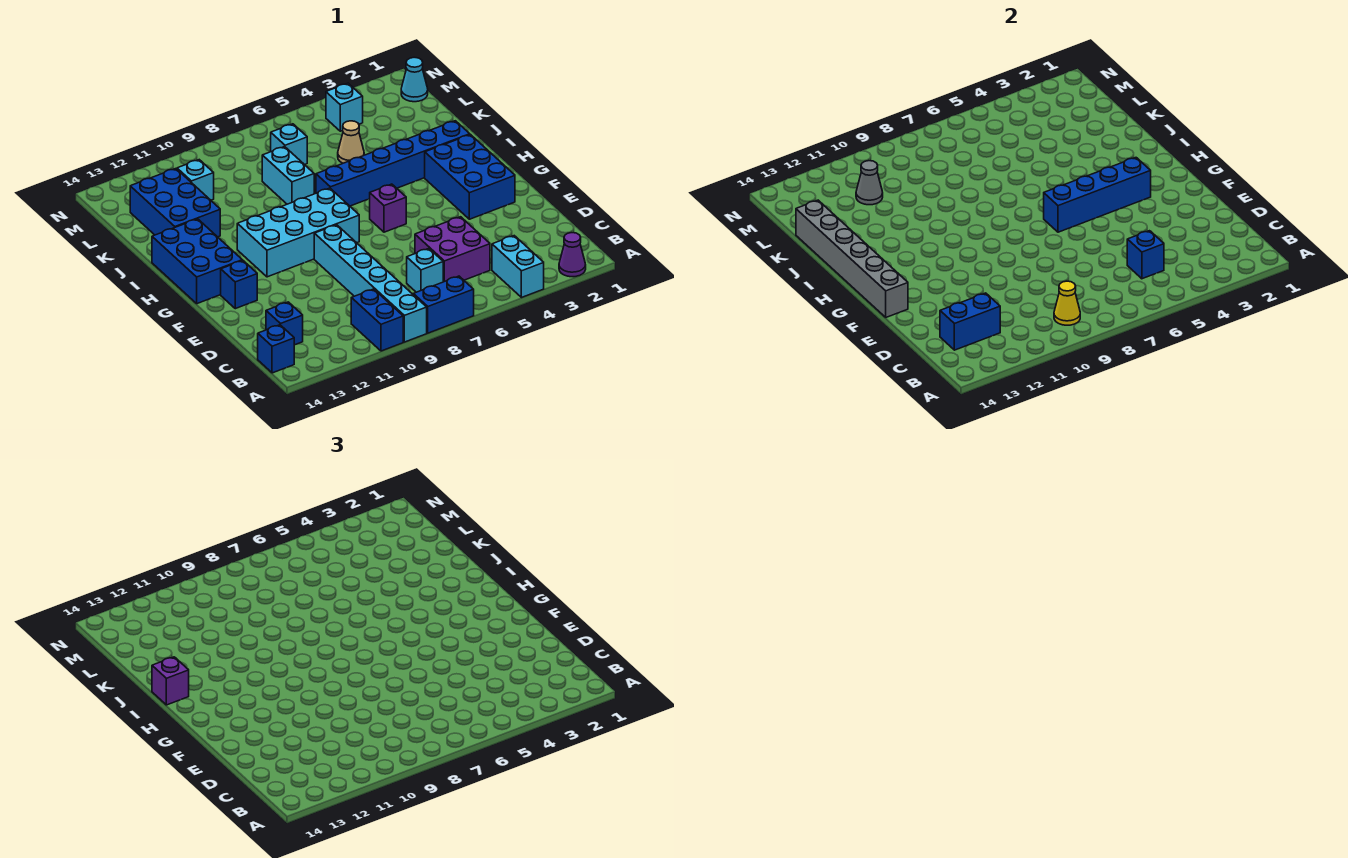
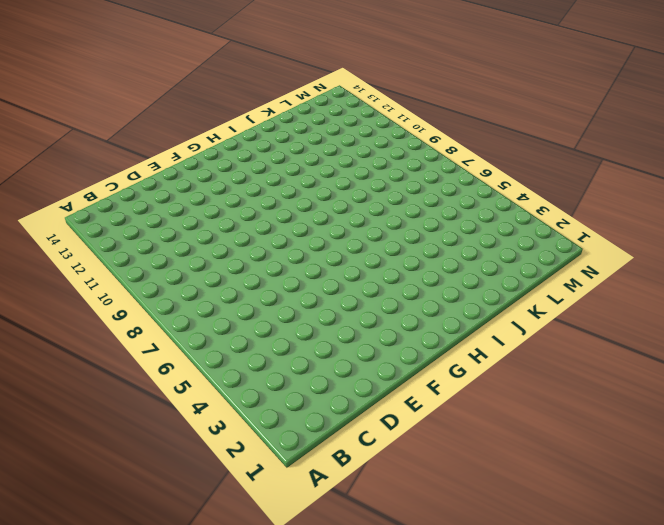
none -> purple 1x1 cone [559,233,586,277]
none -> cyan 1x2 brick [492,236,544,298]
none -> blue 1x2 brick [413,276,474,333]

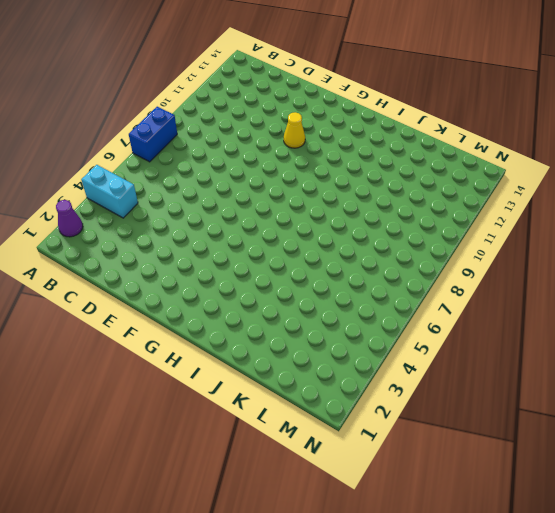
yellow 1x1 cone [284,112,305,148] -> yellow 1x1 cone moved to [1054,281,1080,325]
none -> cyan 1x6 brick [314,225,427,342]
none -> blue 1x2 brick [351,289,403,351]
none -> blue 1x1 brick [258,325,294,373]

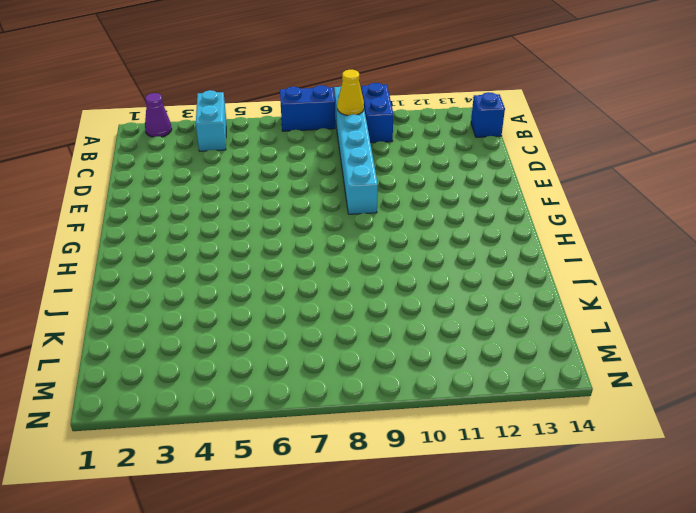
none -> purple 2x2 brick [415,217,490,282]
none -> cyan 1x1 brick [407,249,443,292]
none -> blue 1x1 brick [266,302,303,345]

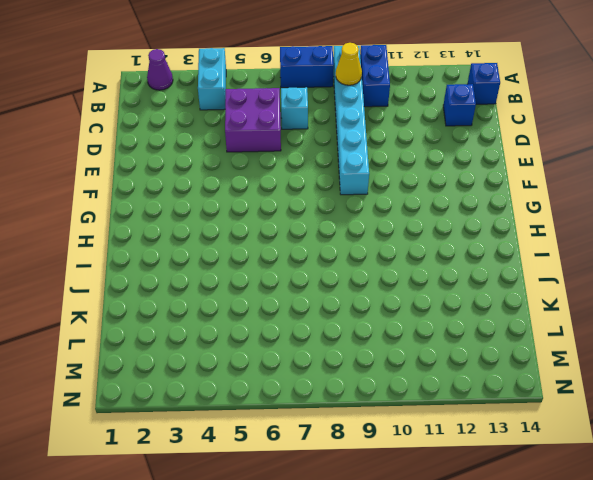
none -> blue 2x3 brick [425,135,515,219]
none -> blue 1x1 brick [221,260,257,309]
none -> purple 1x1 brick [370,184,406,232]

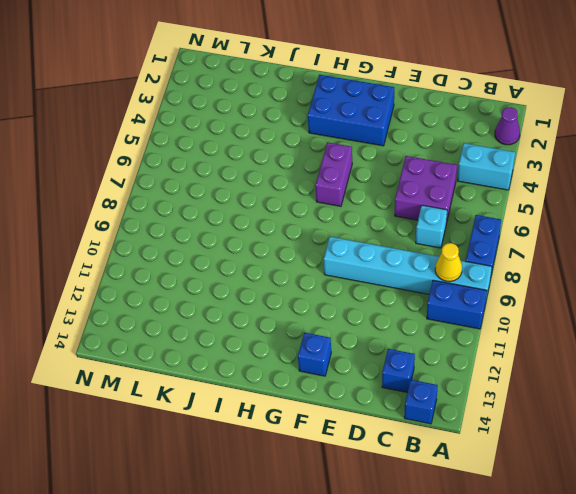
purple 1x2 brick [315,142,352,206] -> purple 1x1 brick [370,184,406,232]
none -> cyan 2x4 brick [237,188,359,277]
none -> blue 2x3 brick [152,219,242,304]
none -> blue 1x6 brick [316,121,470,206]

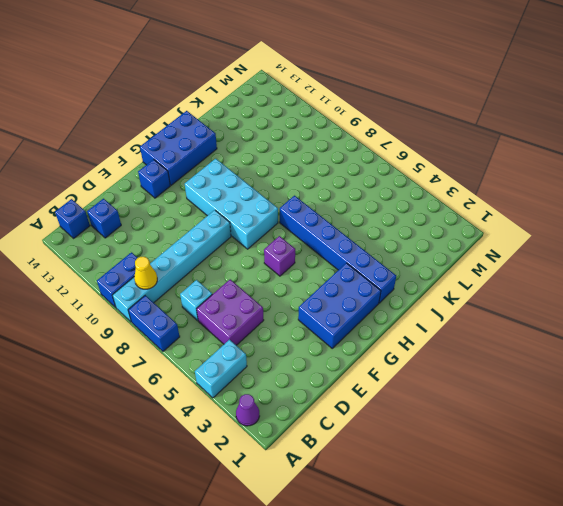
none -> cyan 1x2 brick [262,147,314,204]
none -> blue 2x3 brick [130,169,220,237]
none -> tan 1x1 cone [338,121,364,163]

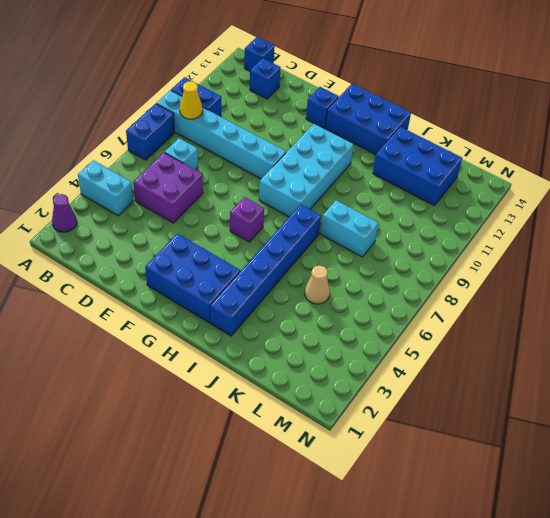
none -> cyan 1x1 brick [271,124,307,165]
none -> cyan 1x1 brick [177,160,214,200]
none -> cyan 1x1 cone [401,57,428,102]

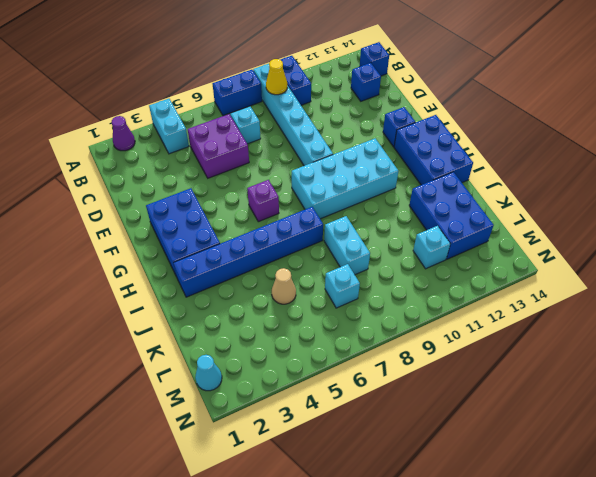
none -> cyan 1x1 brick [326,83,363,131]
none -> blue 1x1 brick [1127,231,1164,279]
none -> blue 1x2 brick [940,293,1000,350]

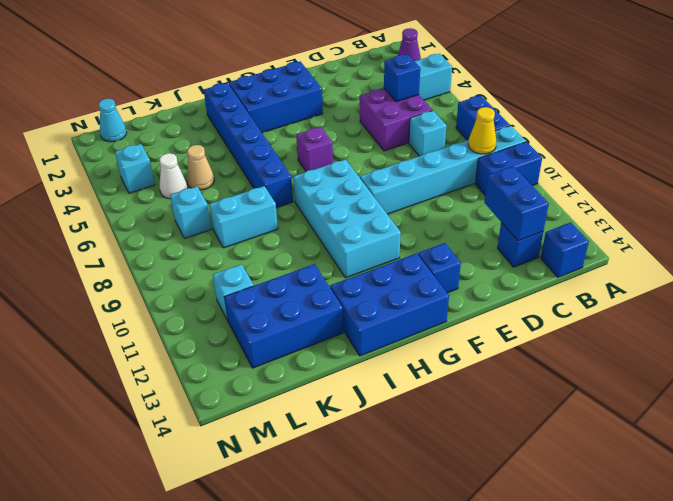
white 1x1 cone [159,153,187,199] -> none
none -> grey 1x6 brick [796,200,908,317]
none -> blue 1x4 brick [1044,158,1151,232]
none -> grey 1x1 cone [856,161,883,205]

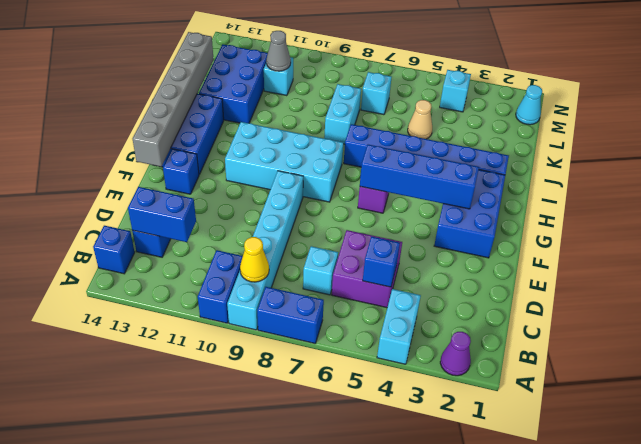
none -> purple 1x1 brick [152,657,189,705]

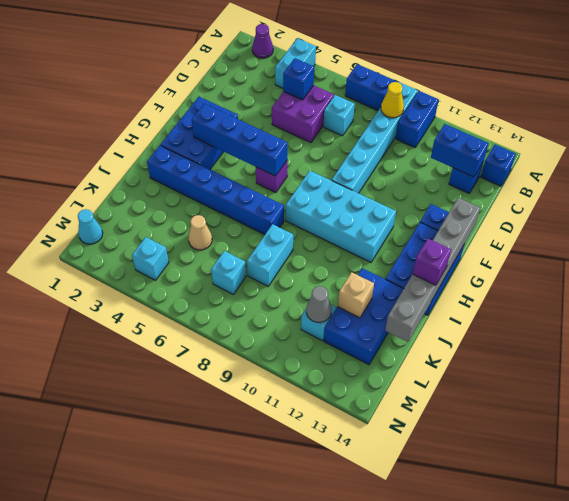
tan 1x1 brick [338,272,374,318] -> none

